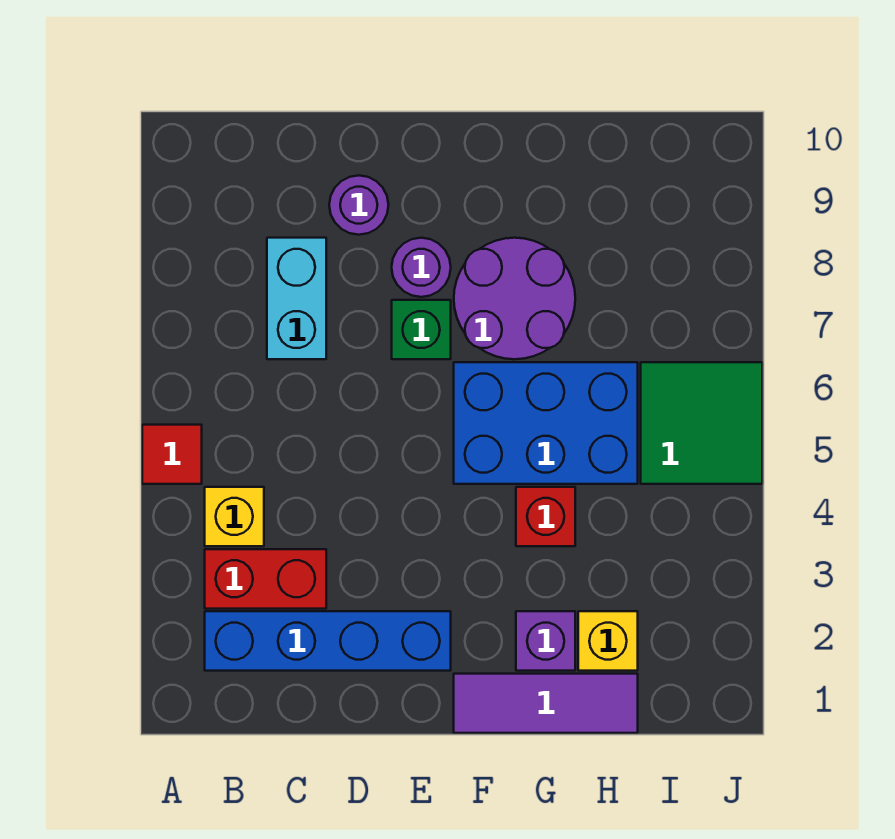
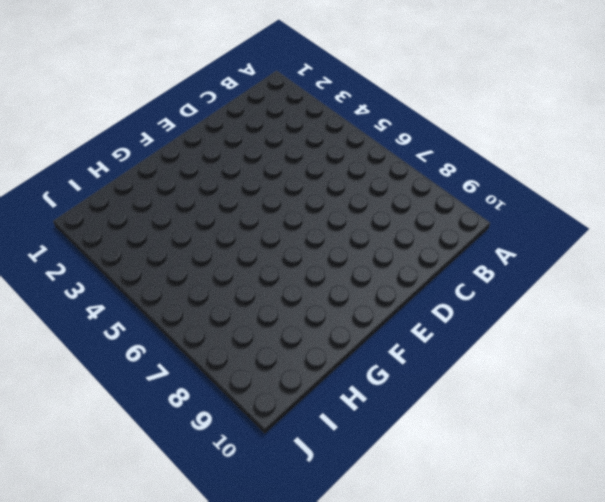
none -> red 1x1 tile [142,425,202,484]
none -> blue 1x4 brick [205,611,451,671]
none -> red 1x2 brick [205,549,326,609]

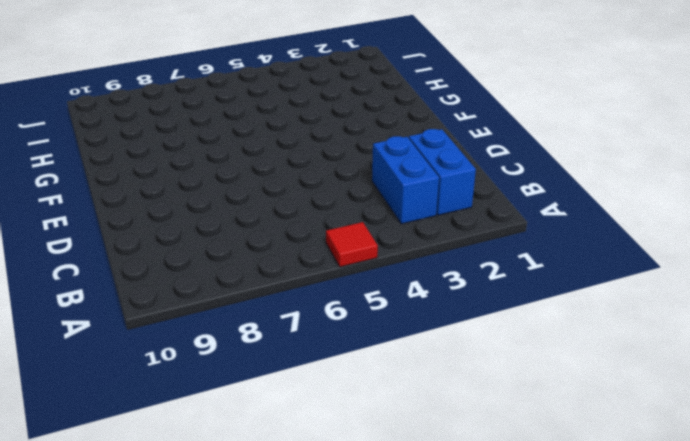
blue 1x2 brick [409,129,476,215] -> blue 1x4 brick [205,611,451,671]
blue 1x2 brick [372,136,439,224] -> red 1x2 brick [205,549,326,609]
none -> yellow 1x1 brick [205,487,264,546]
none -> cyan 1x2 brick [267,238,326,359]
none -> purple 1x1 round brick [329,176,388,235]

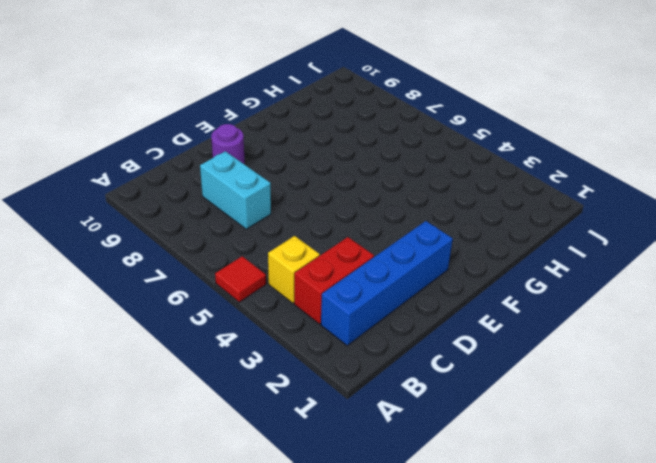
none -> green 1x1 brick [392,300,451,359]
none -> purple 1x1 round brick [392,238,451,297]
none -> purple 1x3 tile [454,674,638,733]

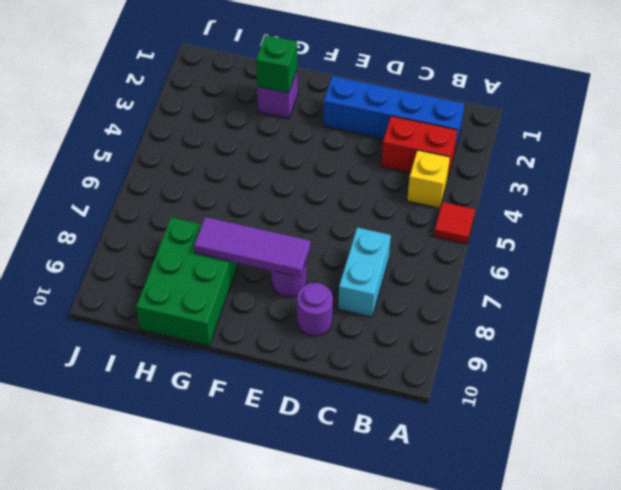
purple 1x3 tile [194,217,310,277] -> purple 1x3 tile moved to [454,674,638,733]
green 1x1 brick [256,35,297,93] -> green 1x1 brick moved to [392,300,451,359]
green 2x3 brick [136,218,238,346] -> purple 2x2 round brick [454,238,575,359]
none -> blue 2x3 brick [454,362,638,484]
none -> red 1x1 brick [516,487,575,546]
none -> yellow 1x1 brick [578,611,638,671]

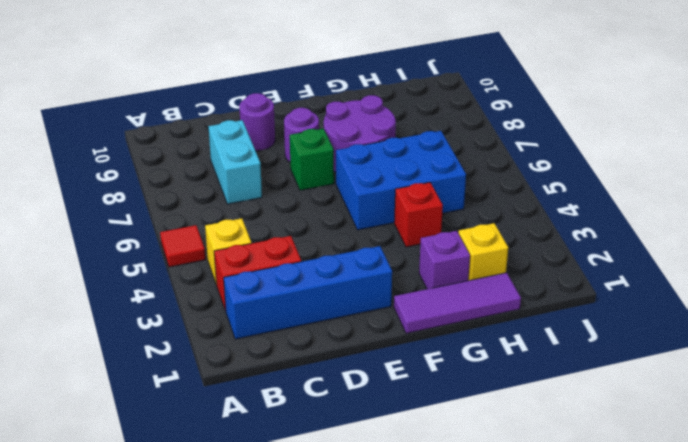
none -> green 2x2 tile [641,362,762,484]

